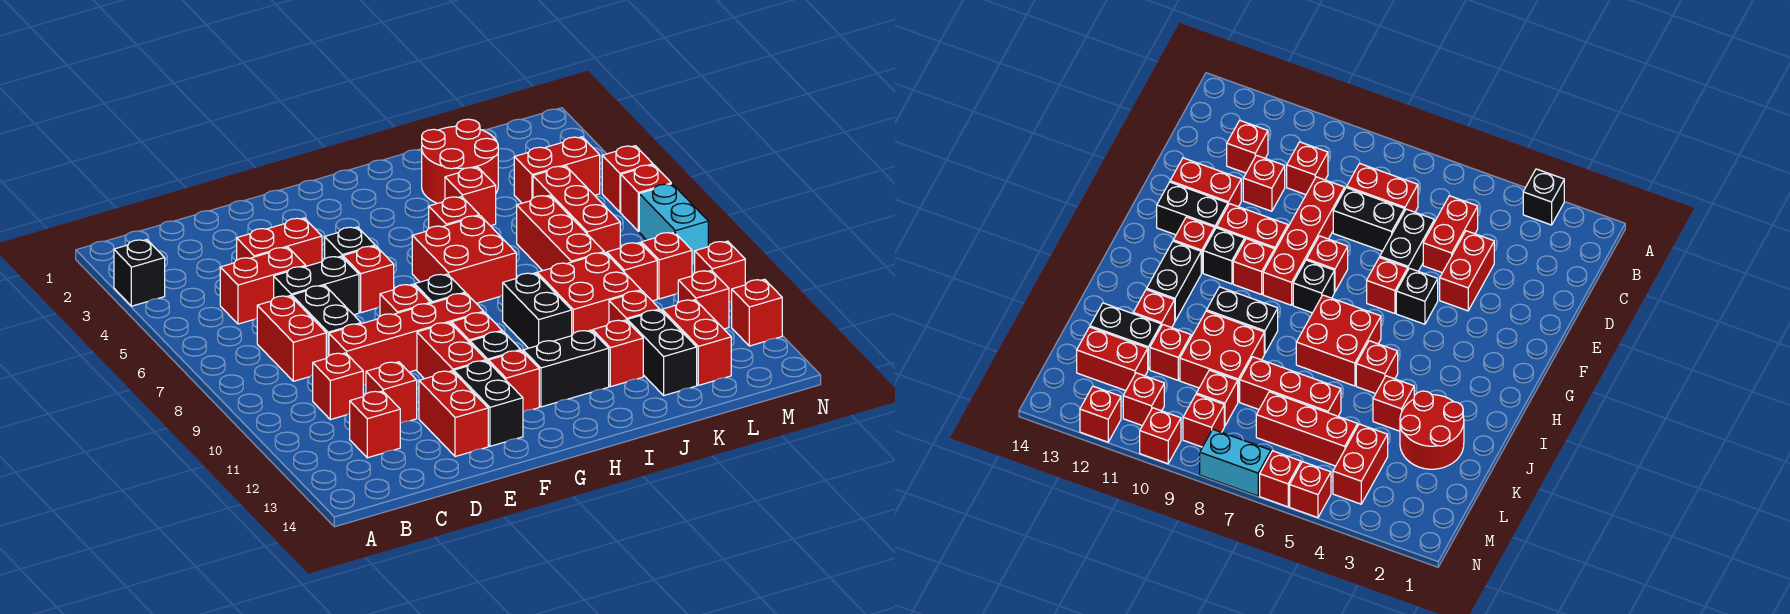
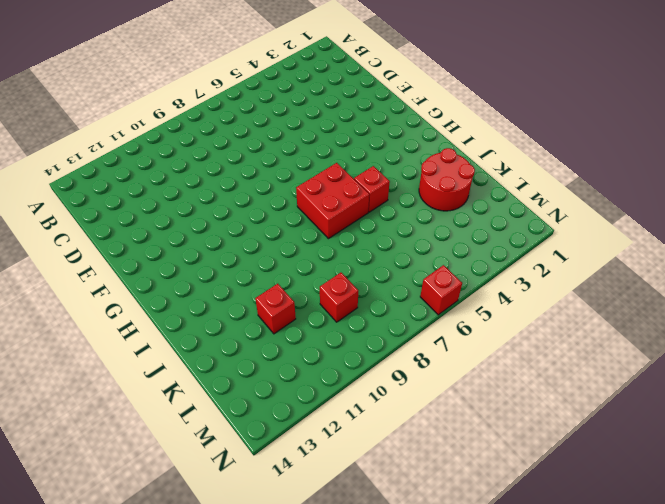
none -> black 1x1 brick [114,240,165,306]
none -> red 1x2 brick [220,247,306,324]
none -> red 1x2 brick [257,296,326,381]
none -> red 1x1 brick [313,353,363,420]

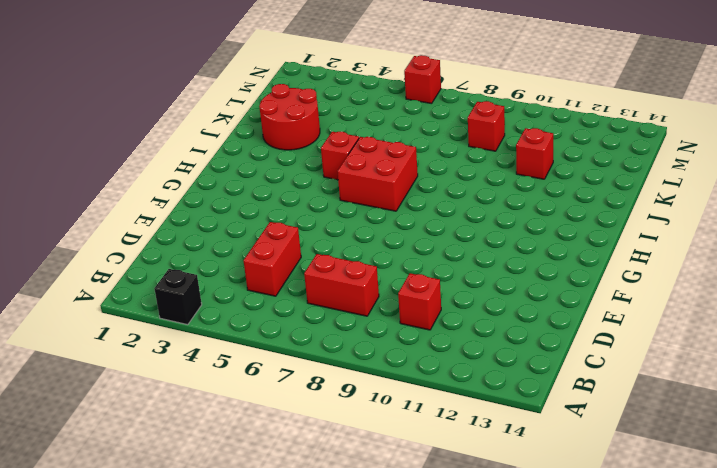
none -> red 1x1 brick [350,391,400,458]
none -> red 1x2 brick [237,218,322,266]
none -> black 1x2 brick [274,256,359,315]
none -> black 1x2 brick [292,286,361,358]

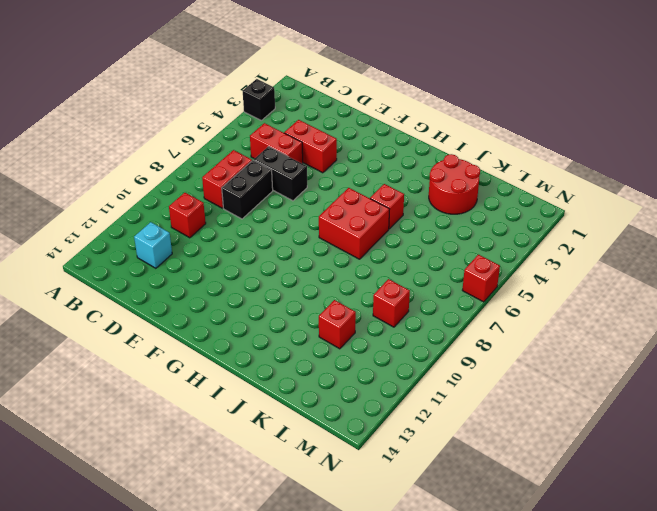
cyan 1x1 brick [134,222,172,268] -> red 1x1 brick [350,391,400,458]
none -> red 1x4 brick [329,293,484,385]
none -> red 1x1 brick [366,362,417,423]
none -> red 1x2 brick [419,371,488,457]
none -> black 1x1 brick [325,227,375,259]

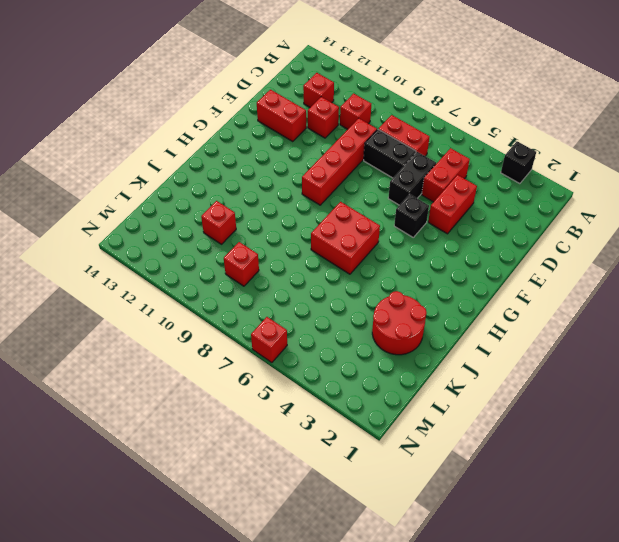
none -> red 1x1 brick [343,246,394,313]
none -> red 1x1 brick [380,284,431,316]
none -> red 1x2 brick [417,322,486,379]
none -> black 1x2 brick [454,361,523,446]

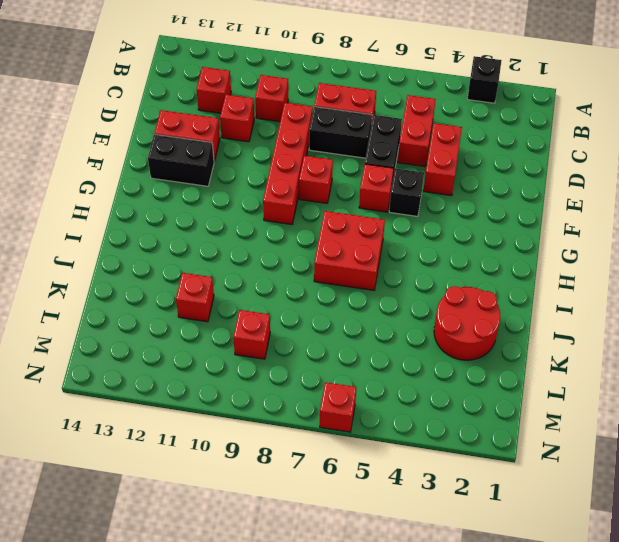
none -> red 1x2 brick [417,322,486,379]
none -> black 1x1 brick [415,274,465,303]
none -> red 1x1 brick [452,312,502,343]
none -> black 1x1 brick [470,331,521,362]

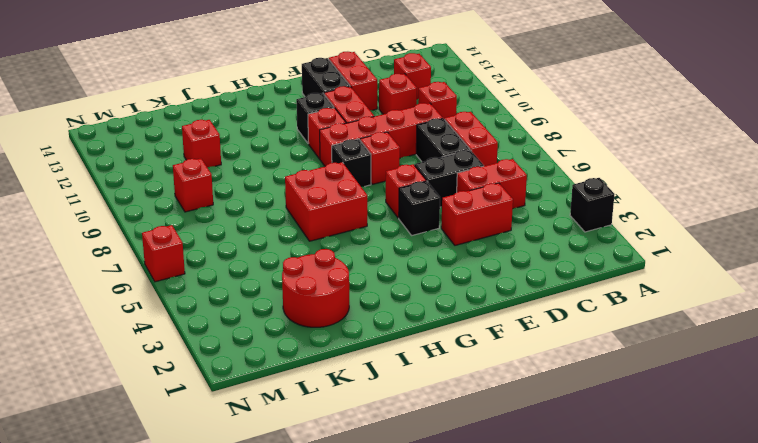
none -> red 1x1 brick [489,350,539,412]
none -> black 1x2 brick [523,330,609,407]
none -> red 1x1 brick [429,196,479,228]
none -> black 1x2 brick [503,273,572,348]

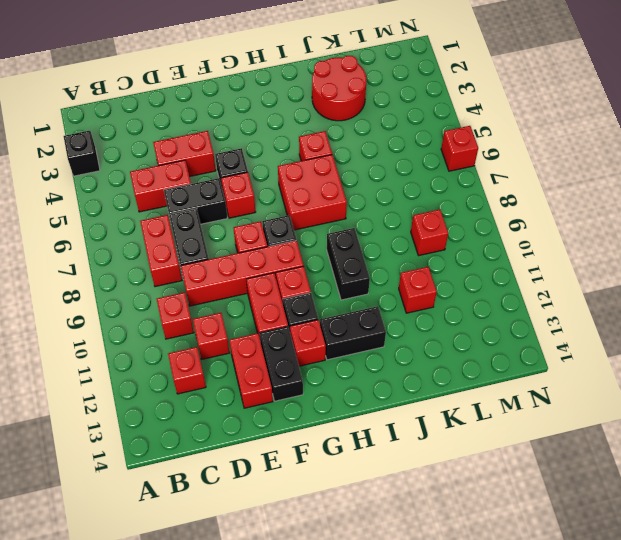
none -> red 1x1 brick [445,167,496,226]
none -> red 2x2 brick [537,253,641,335]
none -> red 1x1 brick [593,320,643,387]
none -> red 1x3 brick [517,195,604,271]

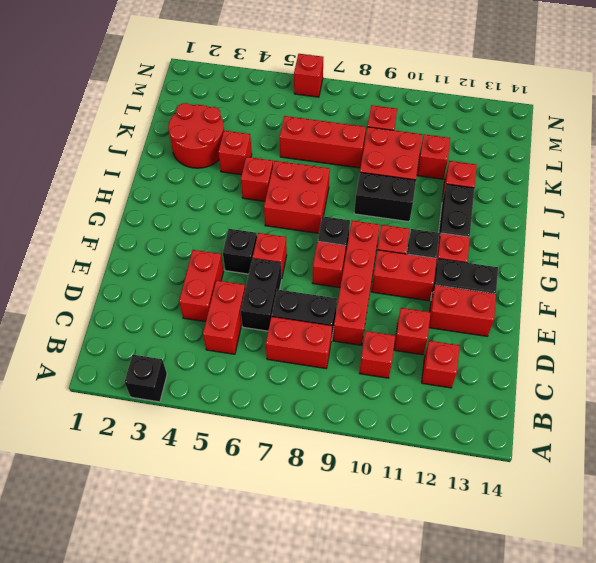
none -> black 1x2 brick [627,310,697,395]
none -> red 1x2 brick [514,137,600,203]
none -> red 1x3 brick [533,166,620,254]
none -> red 1x2 brick [662,300,731,385]

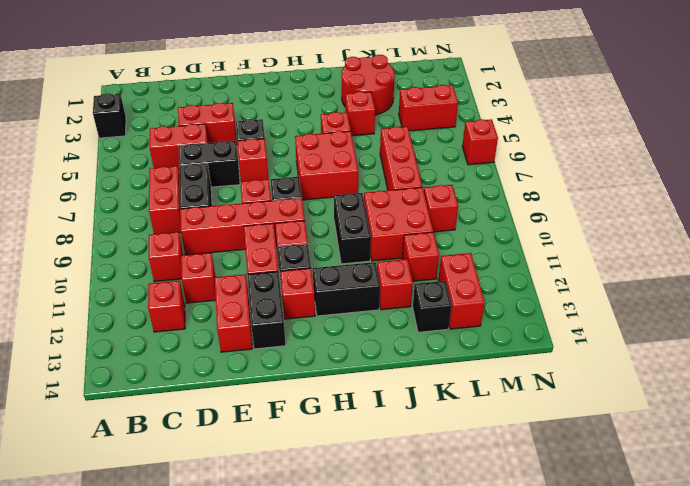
black 1x1 brick [413,281,452,332] -> black 1x2 brick [627,310,697,395]
none -> red 1x3 brick [533,166,620,254]
none -> red 1x1 brick [642,232,692,299]
none -> red 1x1 brick [678,270,729,329]
none -> red 1x1 brick [602,146,653,212]

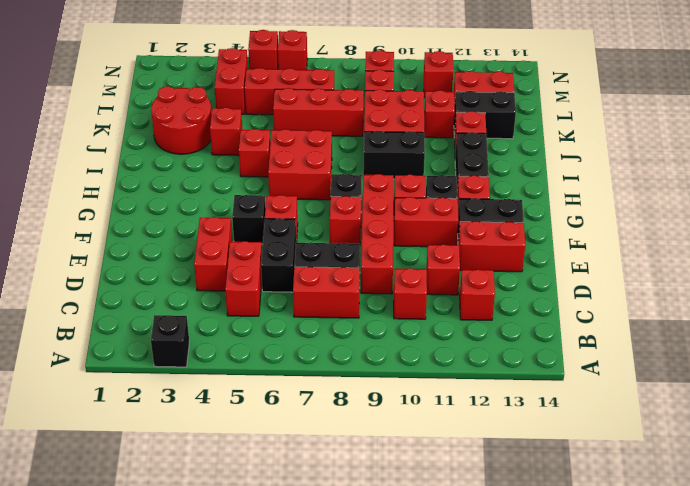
none -> cyan 1x2 brick [639,184,708,264]
none -> red 1x1 brick [695,241,745,303]
none -> red 1x1 brick [732,279,782,346]

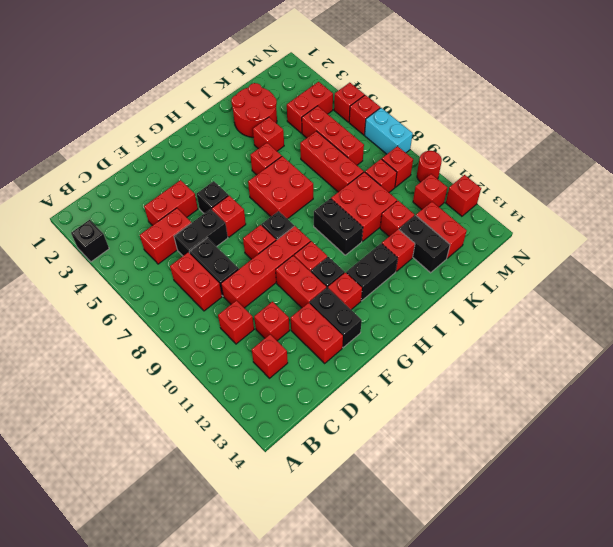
red 1x1 round brick [417,151,442,182] -> red 1x1 brick [695,241,745,303]

